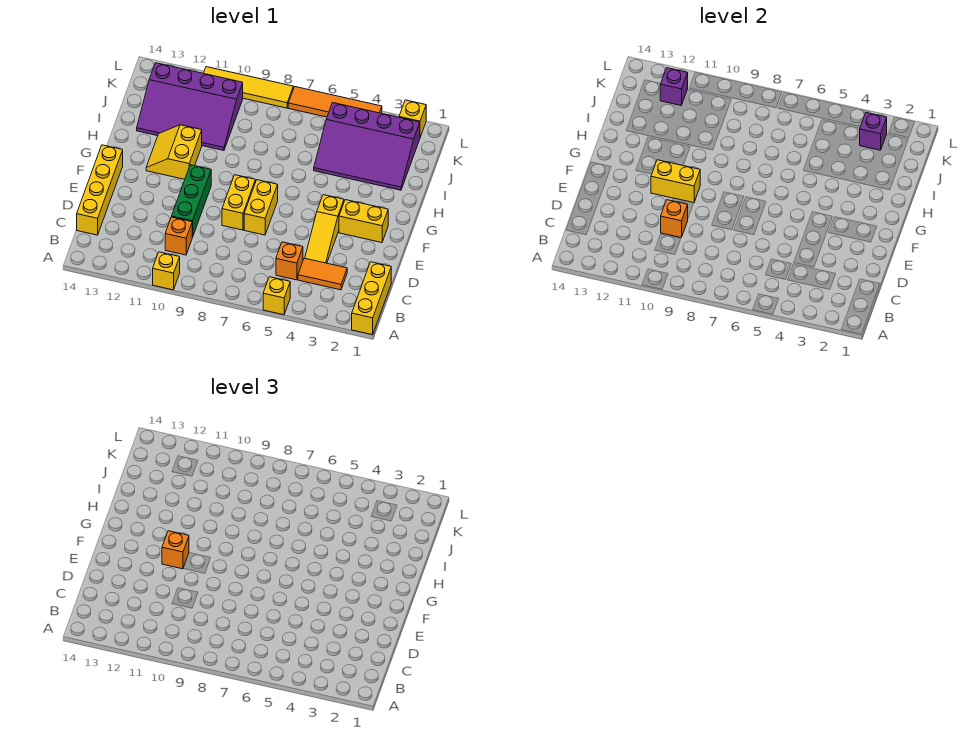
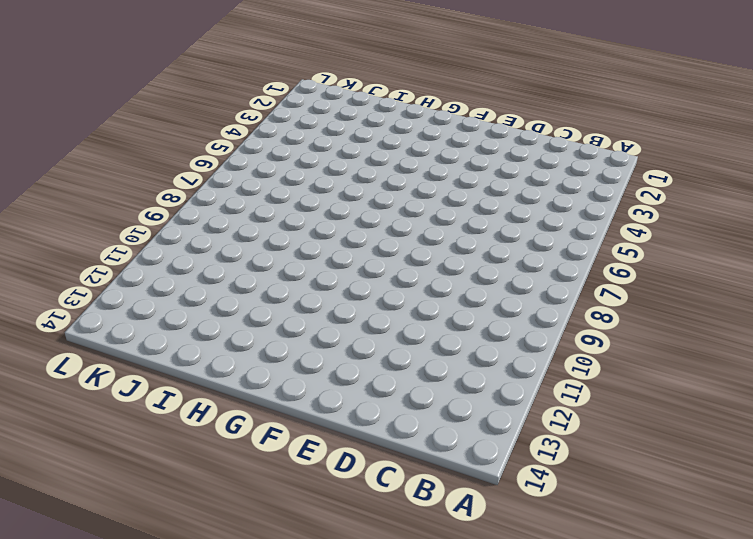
none -> yellow 1x3 brick [352,262,391,335]
none -> yellow 1x1 brick [263,277,290,315]
none -> yellow 1x1 brick [153,252,180,290]

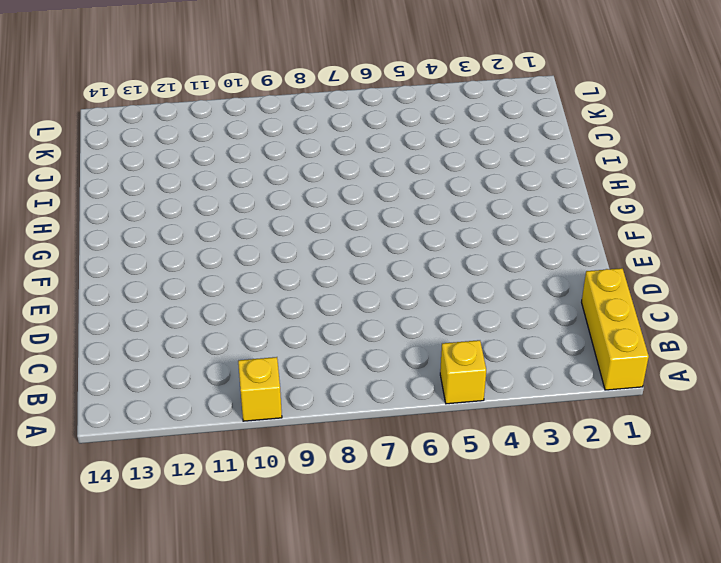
none -> orange 1x2 tile [298,258,347,290]
none -> orange 1x1 brick [276,242,303,280]
none -> orange 1x1 brick [165,217,192,255]

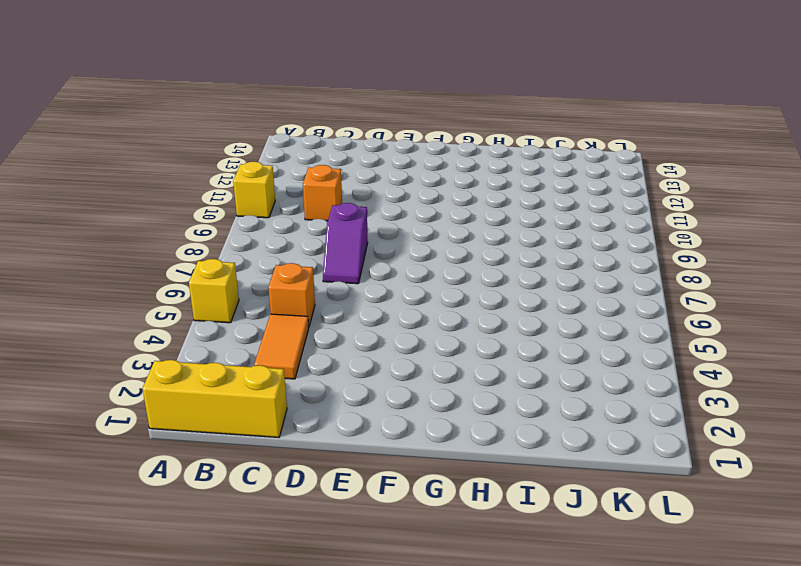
purple 1x2 slope [323,203,368,284] -> none
none -> yellow 1x4 brick [77,145,123,235]
none -> yellow 1x3 slope [305,195,344,263]
none -> green 1x3 brick [172,165,211,237]

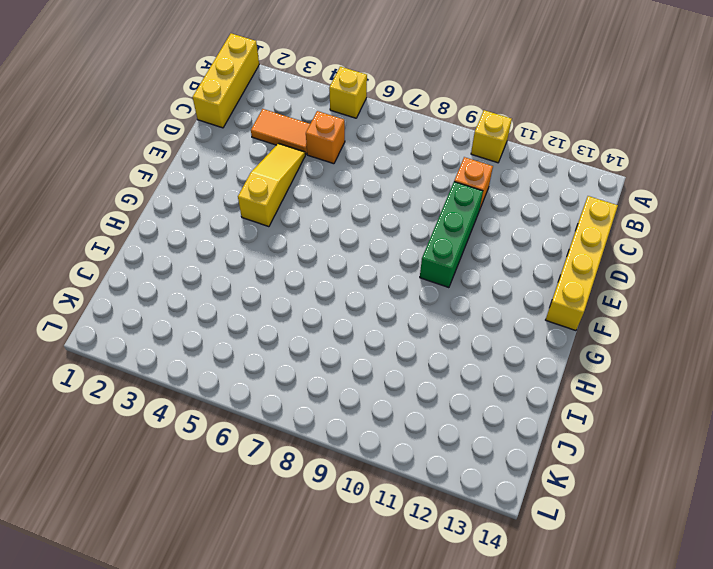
none -> yellow 1x2 brick [244,180,278,235]
none -> yellow 1x2 brick [222,175,255,230]
none -> yellow 1x2 brick [339,200,388,243]

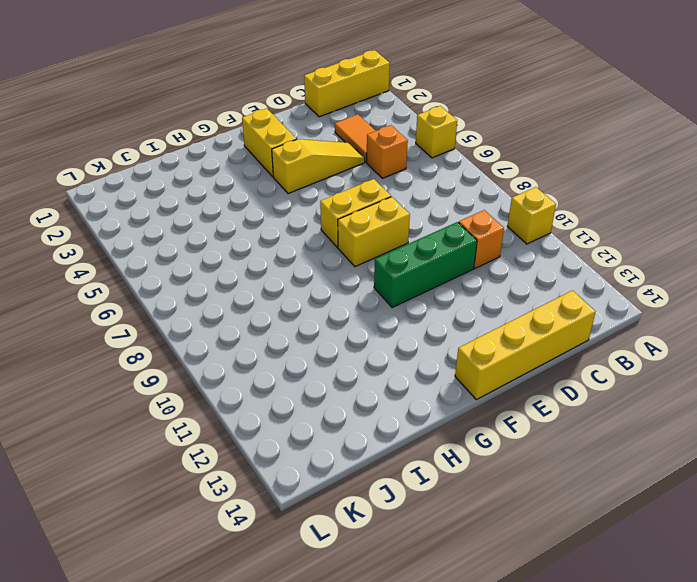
none -> yellow 2x2 slope [146,125,202,179]
none -> purple 3x4 slope [314,103,420,190]
none -> purple 3x4 slope [137,63,243,150]

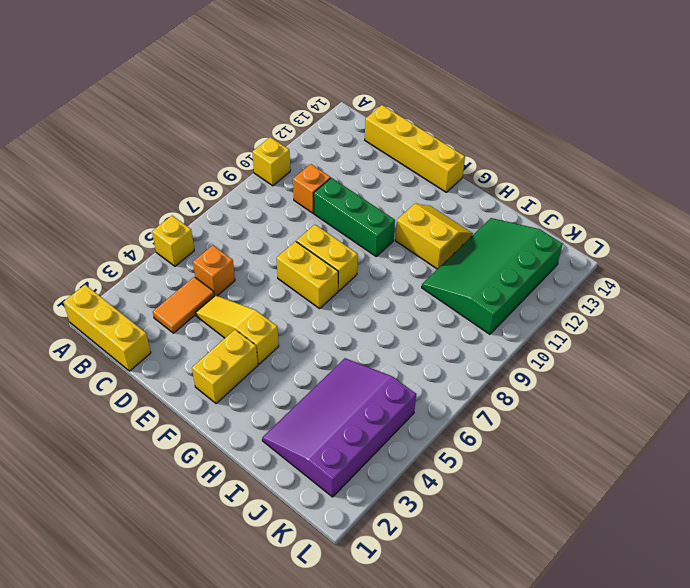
green 3x4 slope [422,218,563,334] -> purple 3x4 slope [137,63,243,150]
none -> yellow 1x1 brick [399,100,426,137]
none -> orange 1x4 tile [288,87,382,117]
none -> yellow 1x4 tile [204,67,293,108]

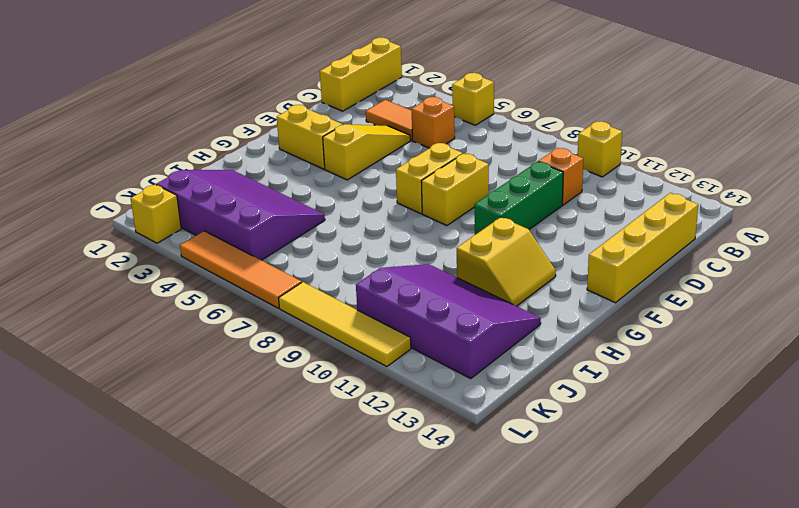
none -> orange 1x1 brick [661,200,688,238]
none -> yellow 1x2 brick [651,160,700,203]
none -> purple 1x1 brick [860,113,887,150]

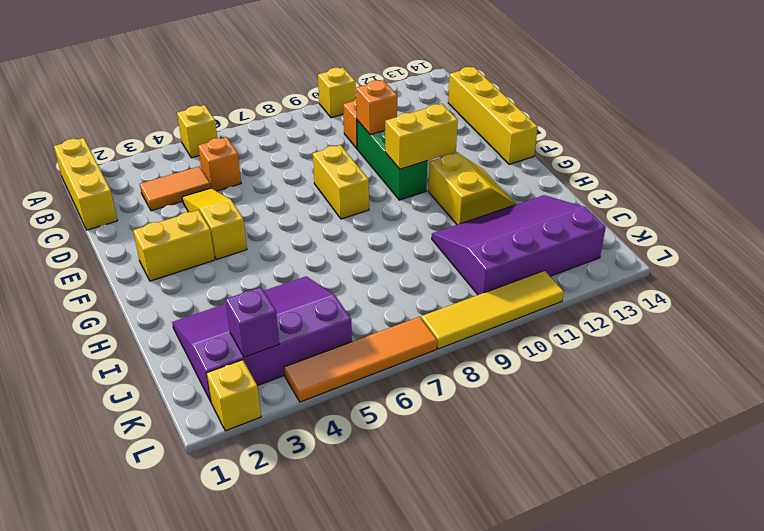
none -> yellow 1x2 brick [244,180,278,235]
none -> purple 1x1 brick [660,68,688,105]
none -> orange 1x1 brick [162,531,189,569]

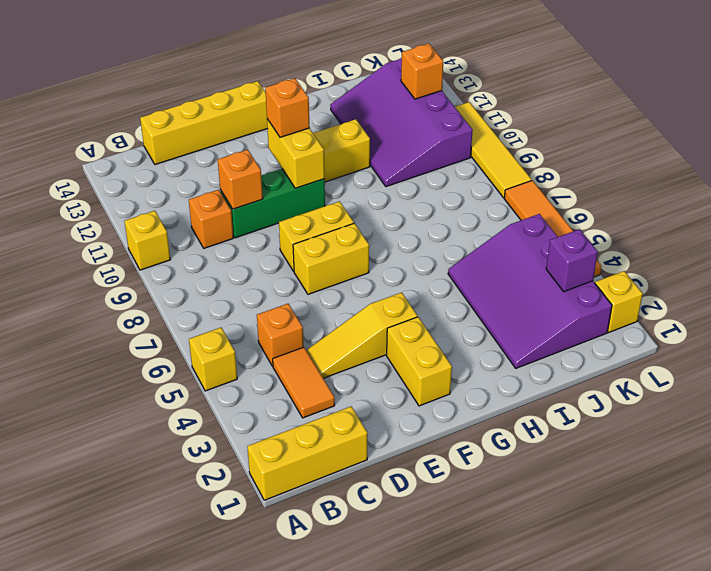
orange 1x1 brick [401,44,443,99] -> purple 1x1 brick [660,68,688,105]

